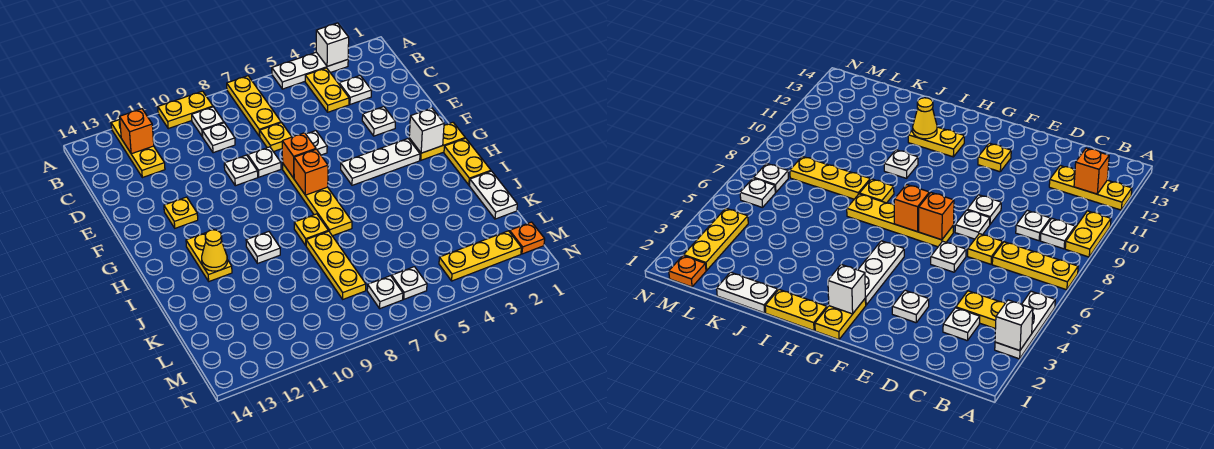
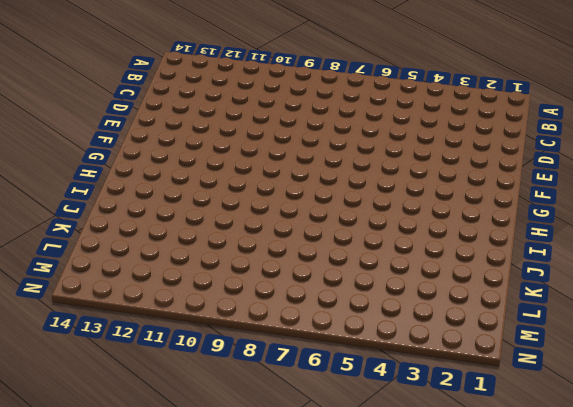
none -> white 1x3 plate [272,52,348,89]
none -> yellow 1x3 plate [227,76,281,136]
none -> yellow 1x2 plate [158,91,213,129]
none -> yellow 1x3 plate [111,120,165,178]

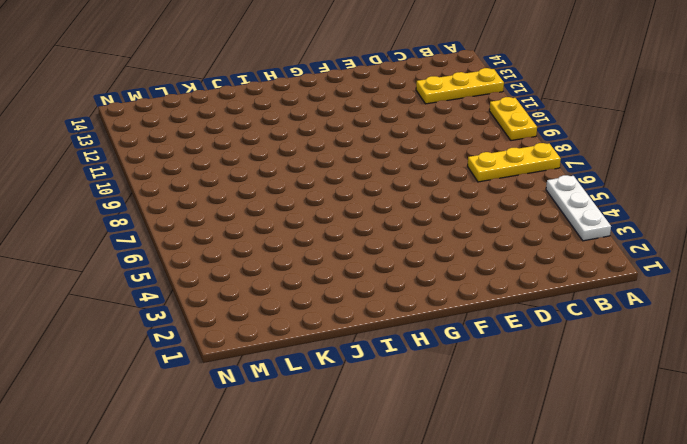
none -> yellow 1x2 plate [305,68,349,112]
none -> white 1x1 plate [192,107,224,137]
none -> white 1x1 plate [339,76,372,104]
none -> white 1x1 plate [202,123,235,153]

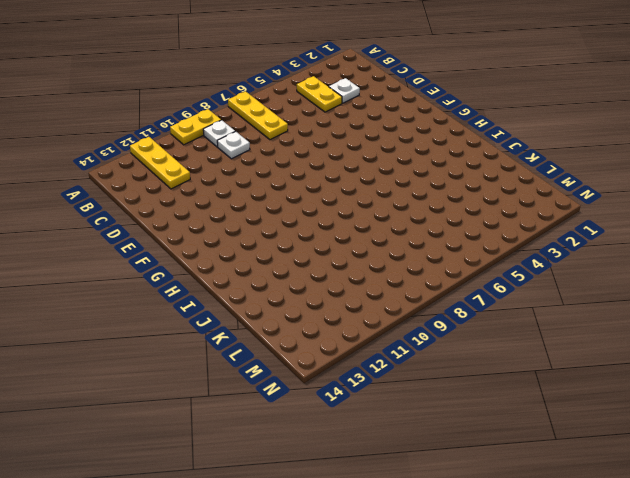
none -> white 1x3 plate [272,52,348,89]
none -> yellow 1x1 plate [260,123,292,152]
none -> white 1x1 plate [362,107,395,136]
none -> white 1x1 plate [306,131,327,155]

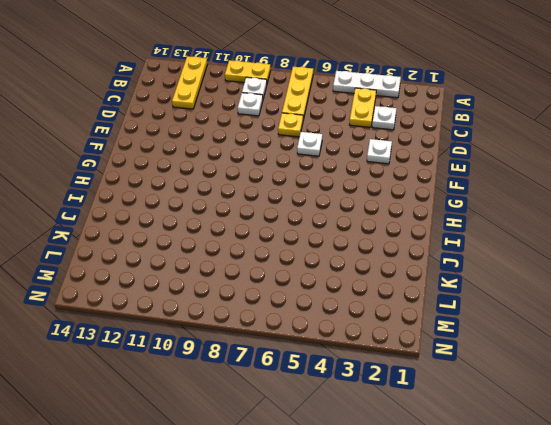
none -> white 1x1 plate [248,147,281,177]
none -> white 1x1 plate [224,155,258,186]
none -> yellow 1x4 plate [283,164,352,236]
none -> yellow 1x1 plate [164,197,198,228]

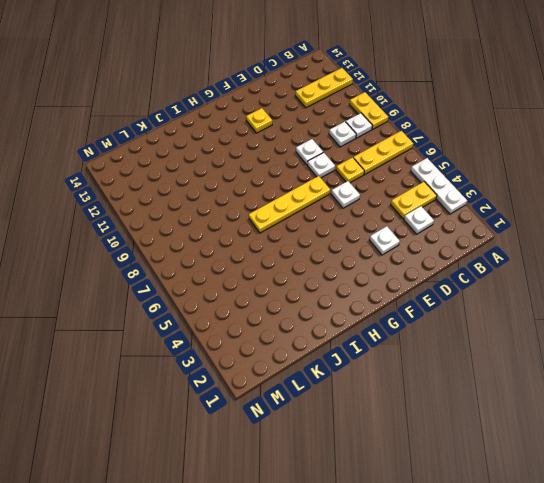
none -> yellow 1x2 plate [409,122,465,160]
none -> white 1x3 plate [341,139,420,185]
none -> yellow 1x2 plate [444,138,491,185]
none -> yellow 1x2 plate [186,233,232,281]

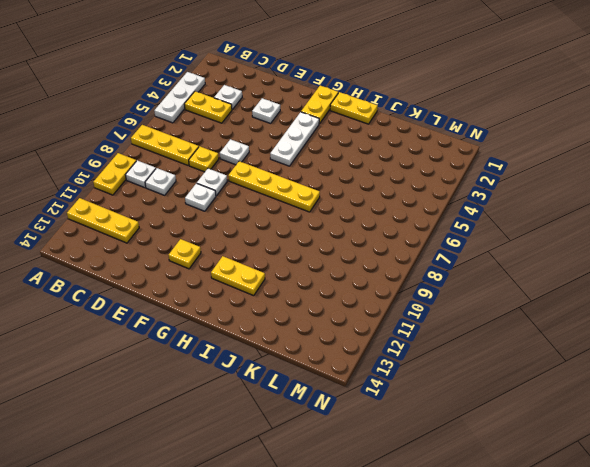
none -> yellow 1x1 plate [294,214,328,245]
none -> white 1x1 plate [246,232,280,264]
none -> white 1x2 plate [470,171,517,219]
none -> yellow 1x3 plate [306,231,366,299]

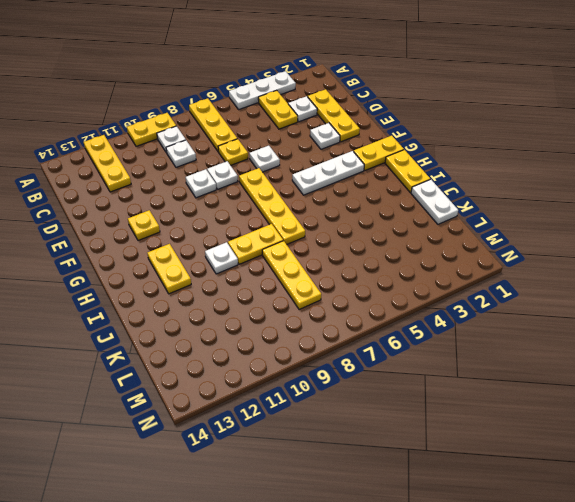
yellow 1x3 plate [308,89,360,142] -> yellow 1x3 plate turned to [439,231,521,281]
yellow 1x2 plate [228,224,283,264] -> yellow 1x1 plate [294,214,328,245]
none -> orange 1x1 plate [510,222,545,254]
none -> white 1x1 plate [392,267,427,299]
none -> white 1x1 plate [367,276,403,309]
none -> white 1x1 brick [316,23,349,66]

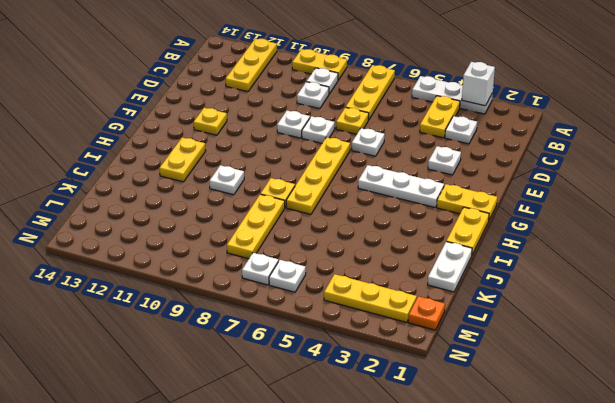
none -> orange 1x1 brick [120,109,154,154]
none -> orange 1x1 brick [282,133,316,178]
none -> white 1x1 brick [409,108,444,153]
none -> orange 1x1 brick [294,149,328,195]

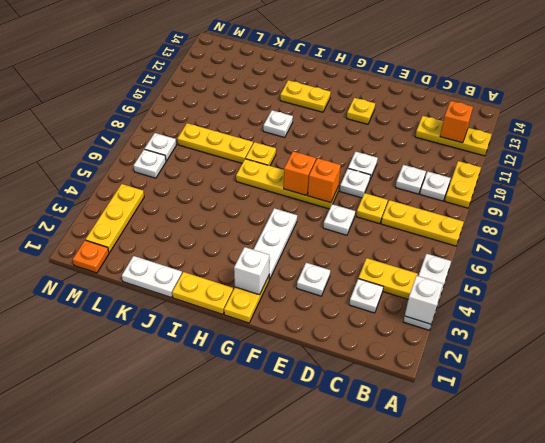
none -> yellow 1x1 cone [202,230,227,271]

